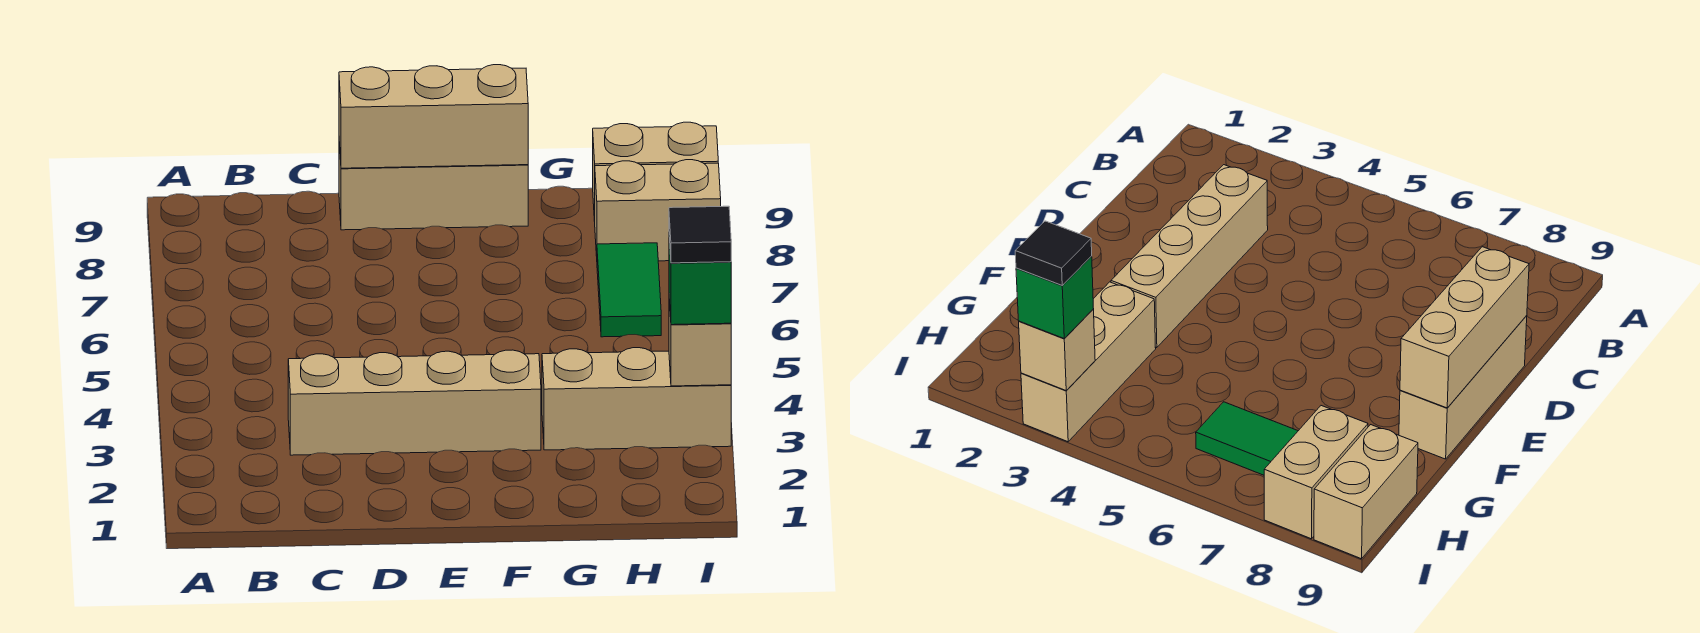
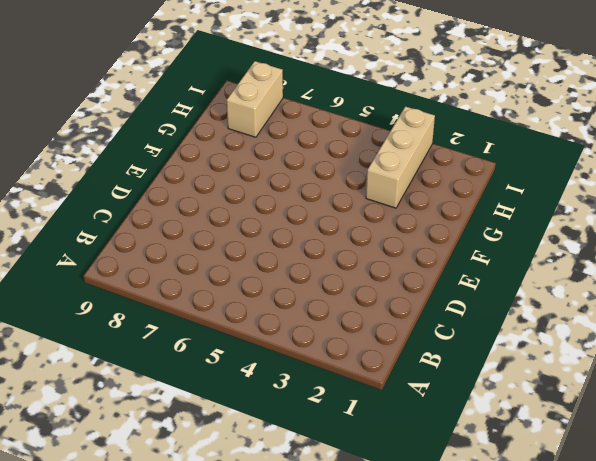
none -> tan 1x4 brick [288,350,541,455]
none -> tan 1x3 brick [339,142,528,230]

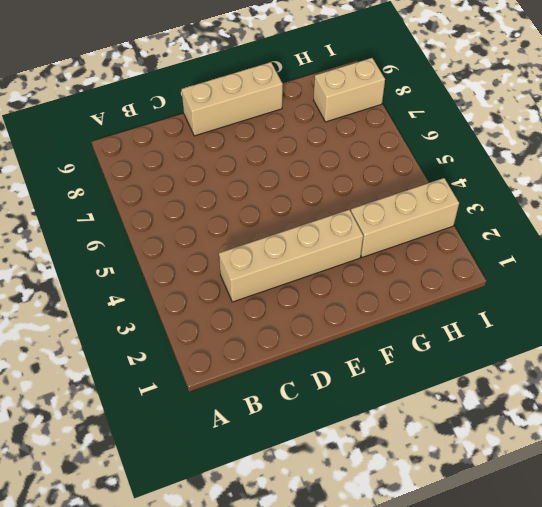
none -> green 1x2 tile [597,243,661,337]
none -> tan 1x2 brick [593,122,718,221]

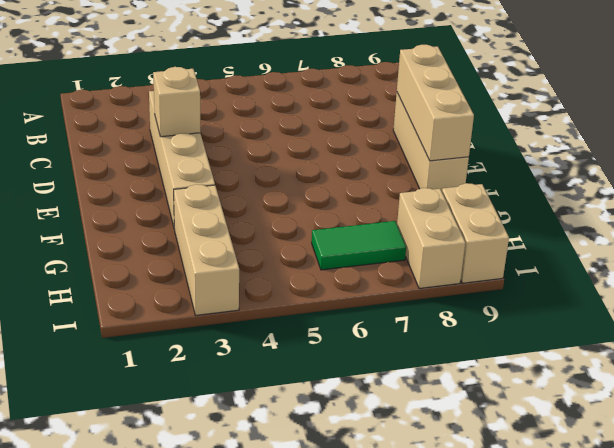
tan 1x1 brick [153,67,201,137] -> tan 1x1 brick moved to [669,299,731,386]
none -> green 1x1 brick [669,238,731,325]
none -> black 1x1 tile [669,206,731,263]

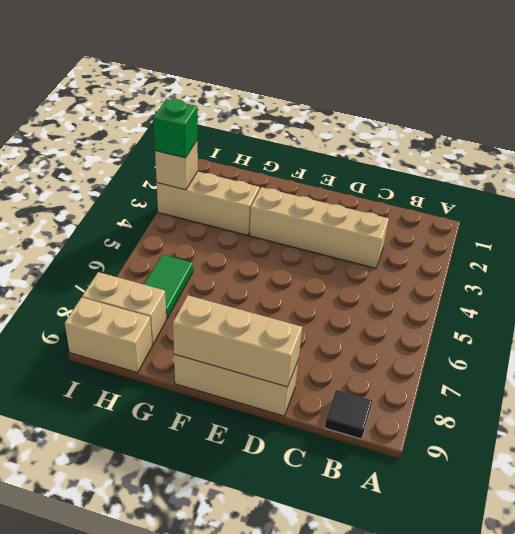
black 1x1 tile [325,390,372,439] -> black 1x1 tile moved to [669,206,731,263]

